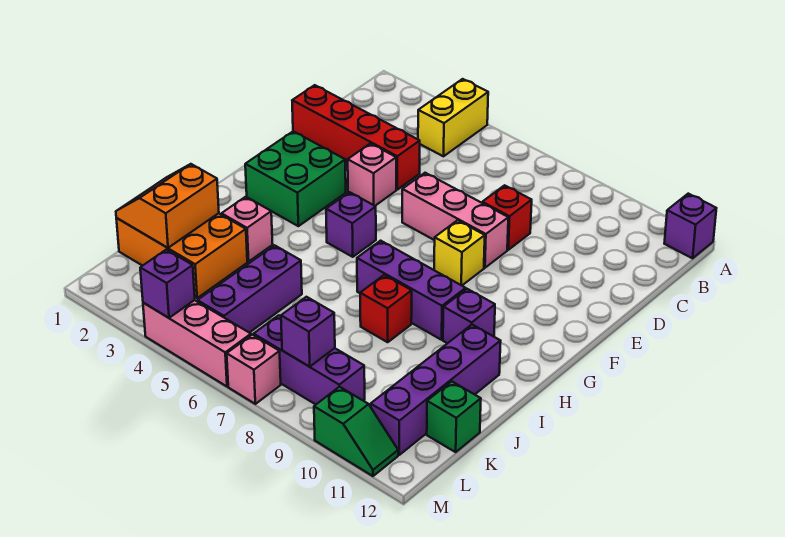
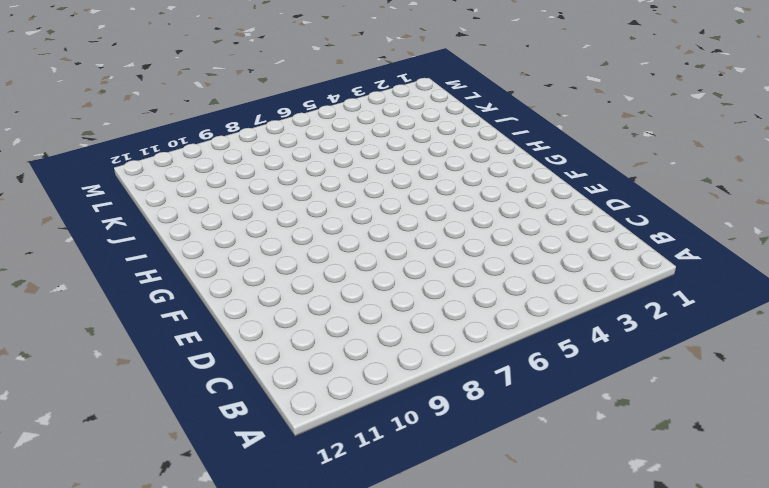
none -> yellow 1x2 brick [418,79,488,156]
none -> purple 1x1 brick [664,194,716,258]
none -> red 1x4 brick [292,85,420,190]

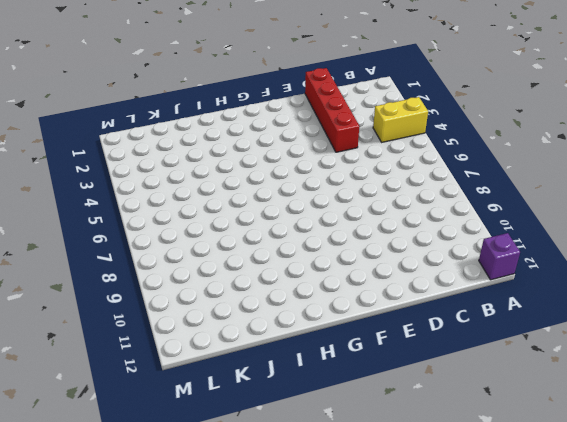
none -> red 1x1 brick [482,185,532,250]
none -> pink 1x1 brick [348,144,396,206]
none -> pink 1x3 brick [402,173,508,268]

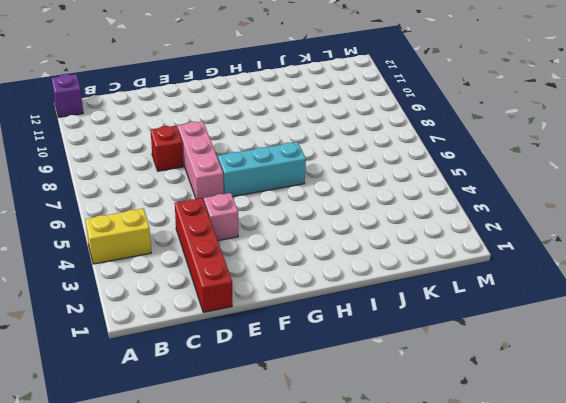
cyan 1x3 brick [218,142,306,197] -> none
none -> green 2x2 brick [245,131,346,226]
none -> yellow 1x1 brick [434,220,485,286]
none -> purple 1x1 brick [326,192,376,257]

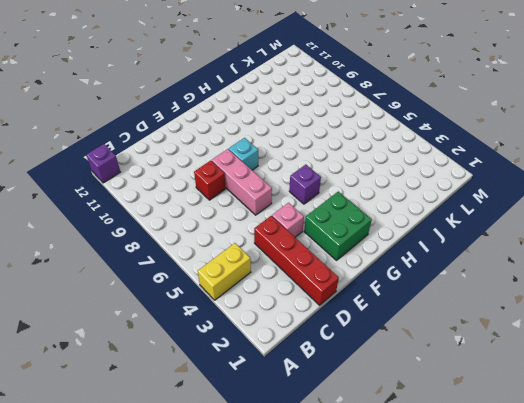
cyan 1x1 brick [229,138,258,170] -> yellow 1x1 brick [434,220,485,286]
none -> purple 1x3 brick [357,241,466,340]
none -> purple 1x1 brick [443,289,495,343]
none -> pink 1x1 brick [222,197,273,262]

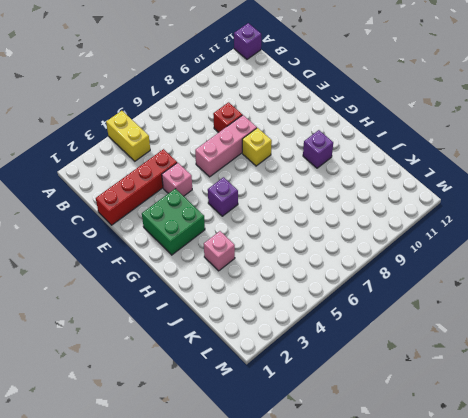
none -> purple 1x3 brick [357,241,466,340]
none -> red 1x1 brick [360,275,412,342]
none -> purple 1x4 brick [371,325,501,455]

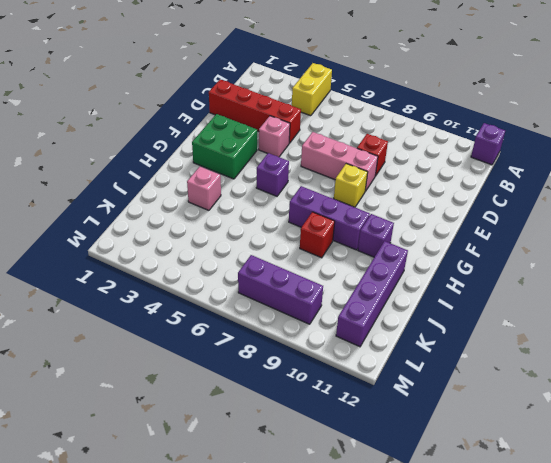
none -> orange 2x3 brick [116,213,247,298]
none -> purple 1x3 brick [197,245,302,333]
none -> green 1x1 brick [427,381,481,452]

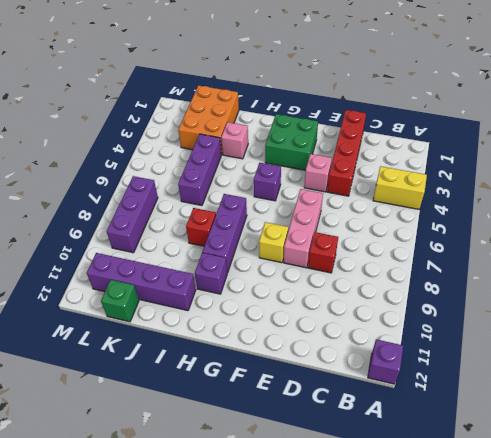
purple 1x3 brick [178,134,221,206] -> purple 1x3 brick turned to [197,245,302,333]
none -> pink 1x3 brick [143,300,251,386]
none -> pink 1x1 brick [227,335,281,404]
none -> green 1x2 slope [314,387,398,476]

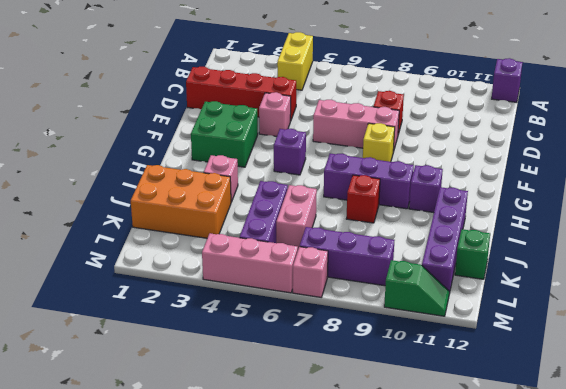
pink 1x2 brick [276,185,317,249] -> none
none -> orange 2x2 slope [116,164,219,248]
none -> purple 1x1 brick [281,297,335,367]
none -> purple 1x1 brick [140,250,195,318]

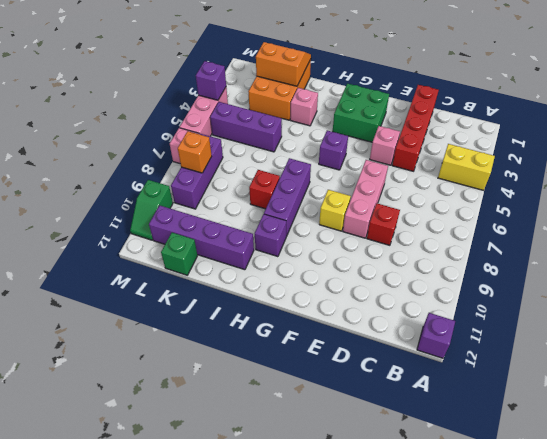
orange 1x1 brick [178,131,212,173] -> purple 1x1 brick [281,297,335,367]

